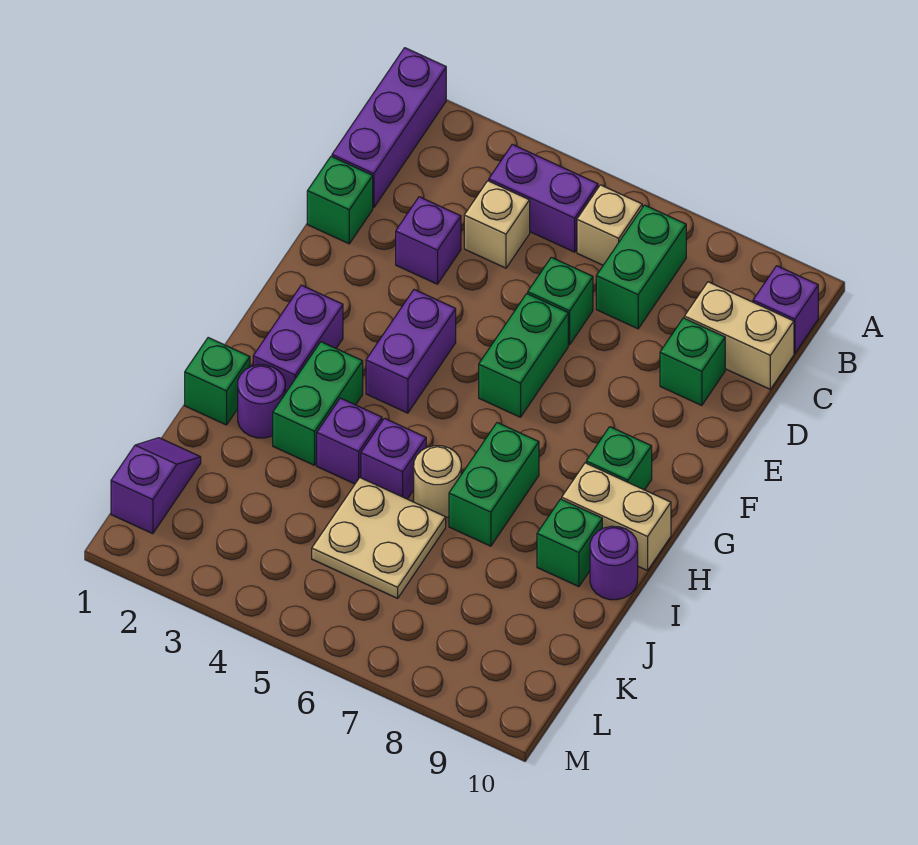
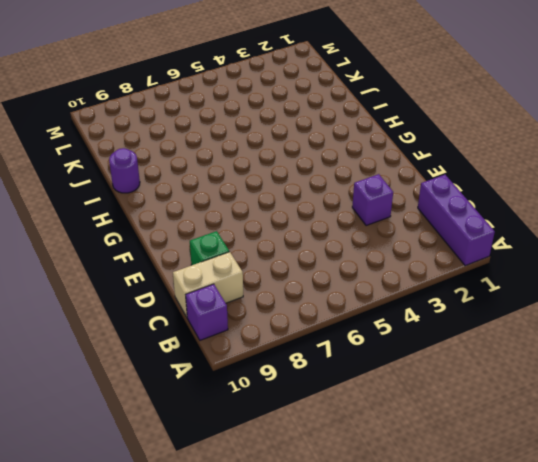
none -> purple 1x2 brick [489,145,598,252]
none -> tan 1x1 brick [577,185,642,265]
none -> green 1x2 brick [596,205,686,329]

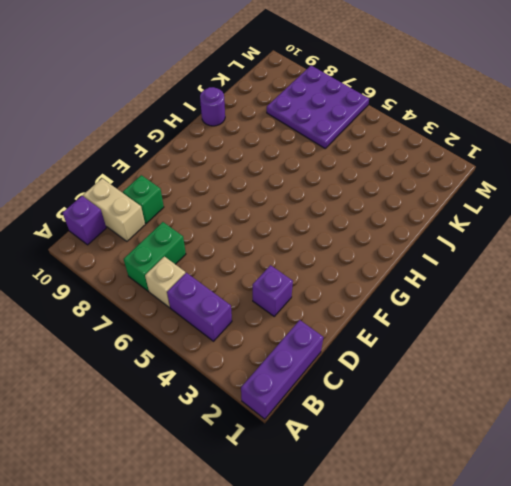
purple 3x3 plate [267,66,369,148] -> tan 2x2 plate [312,478,446,598]
none -> tan 1x1 brick [464,181,530,268]
none -> green 1x1 brick [307,156,373,244]
none -> green 1x1 brick [528,257,593,345]

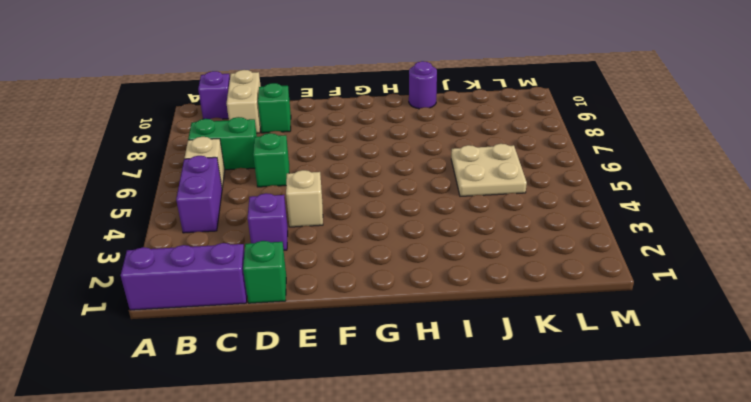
tan 1x1 brick [286,170,323,227] -> tan 1x1 brick moved to [464,181,530,268]
none -> green 1x2 brick [479,294,568,417]
none -> purple 1x2 brick [366,290,456,413]
none -> purple 1x2 brick [253,285,343,393]

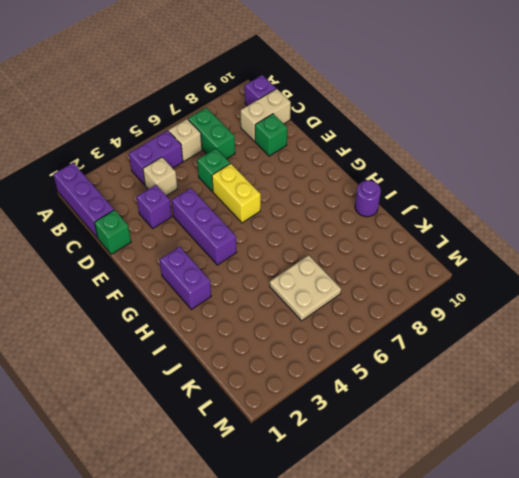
purple 1x3 brick [172,188,237,265] -> purple 1x2 brick [366,290,456,413]
yellow 1x2 brick [212,164,261,223] -> green 1x2 brick [479,294,568,417]
none -> green 1x1 brick [586,427,652,490]
none -> green 1x2 brick [273,342,363,465]
none -> green 1x2 brick [449,423,539,546]

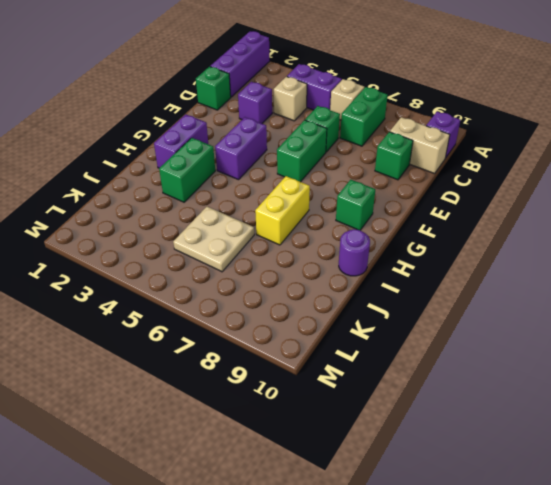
yellow 1x2 brick [255,176,310,245] -> green 1x2 brick [449,423,539,546]
none -> tan 1x2 brick [562,463,671,571]
none -> green 1x1 brick [185,338,250,425]
none -> purple 1x1 round brick [238,365,285,438]

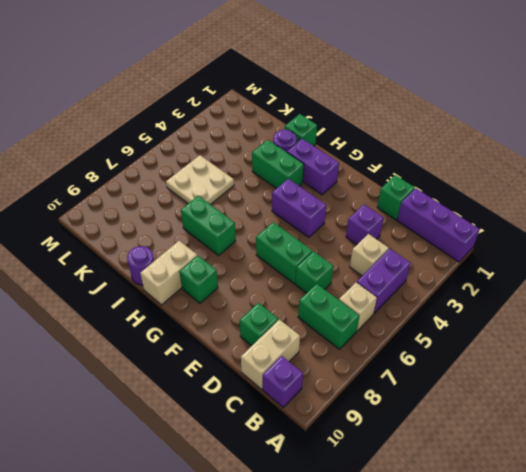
none -> purple 1x1 brick [317,398,382,484]
none -> purple 1x1 brick [361,418,426,499]
none -> tan 1x1 round brick [414,446,461,517]

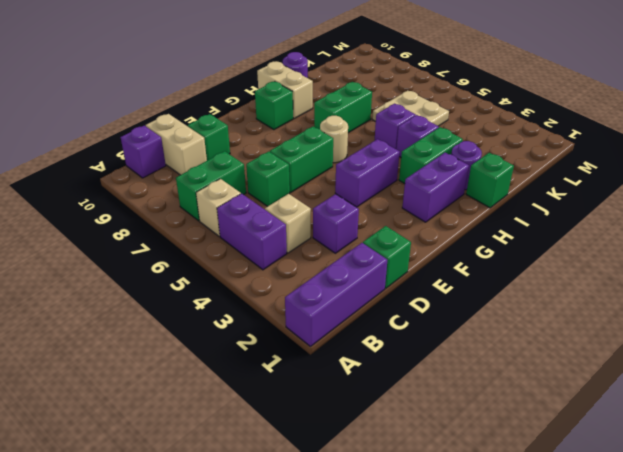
tan 1x1 round brick [320,116,348,163] -> tan 1x1 round brick moved to [414,446,461,517]
none -> green 1x1 brick [537,499,602,587]
none -> purple 1x2 slope [111,438,201,534]

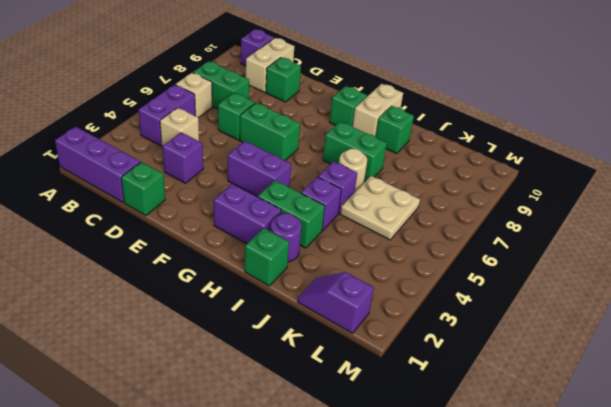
none -> purple 1x1 round brick [590,526,638,600]

